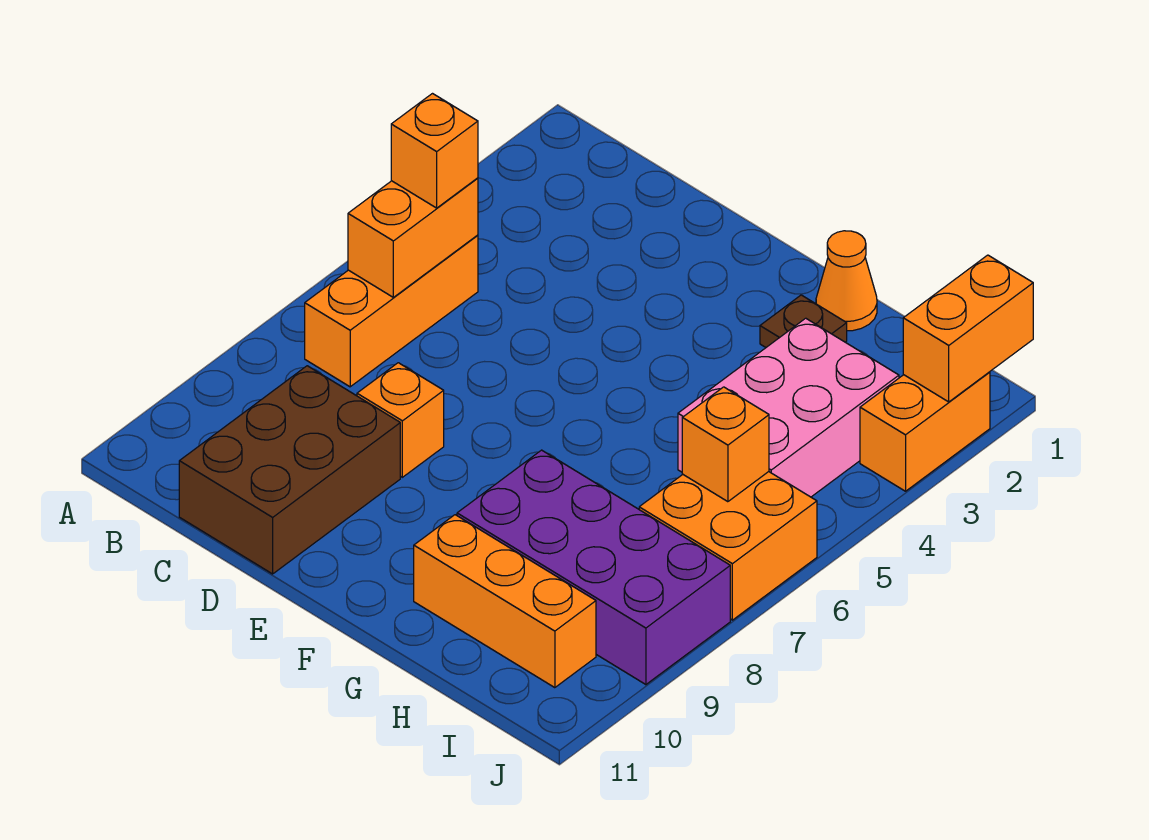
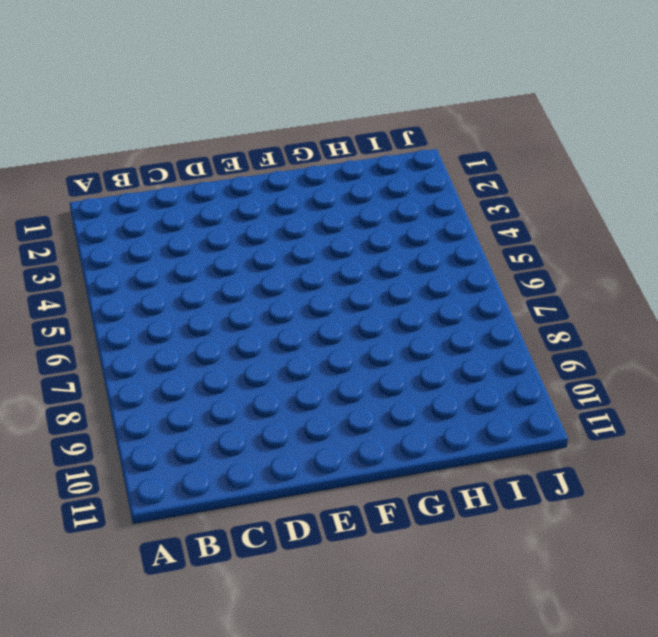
none -> orange 1x3 brick [305,235,478,387]
none -> brown 2x3 brick [179,366,400,574]
none -> orange 1x1 brick [357,363,444,477]

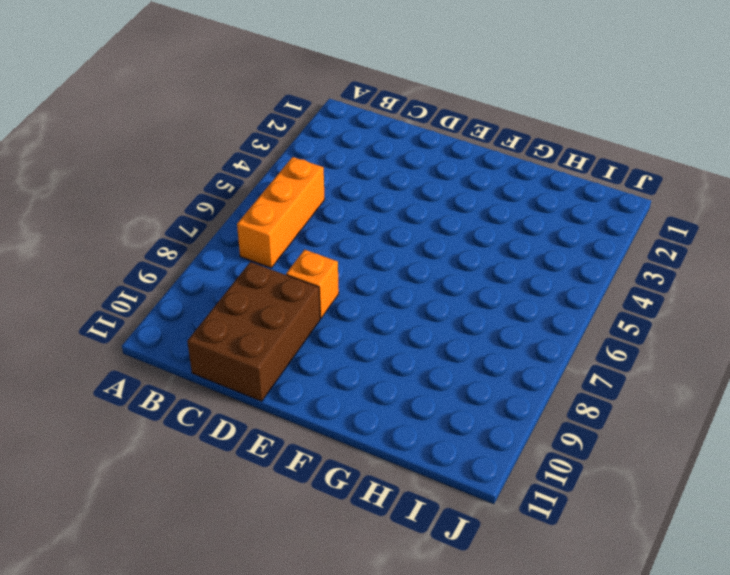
none -> orange 1x1 cone [816,231,877,331]
none -> brown 1x1 plate [760,295,847,347]
none -> purple 2x4 brick [457,450,730,685]

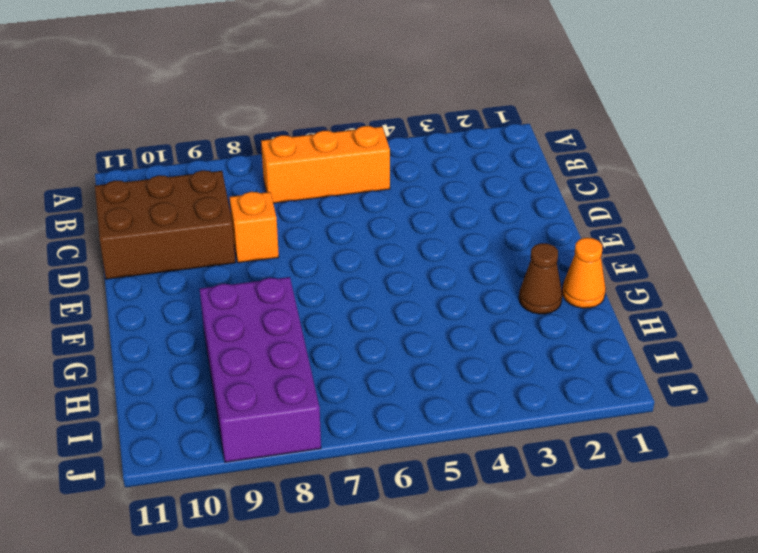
brown 1x1 cone [519,243,562,314] -> brown 1x1 plate [760,295,847,347]
none -> orange 1x3 brick [414,515,596,688]
none -> pink 2x3 brick [678,318,899,497]
none -> orange 2x2 brick [639,472,817,620]

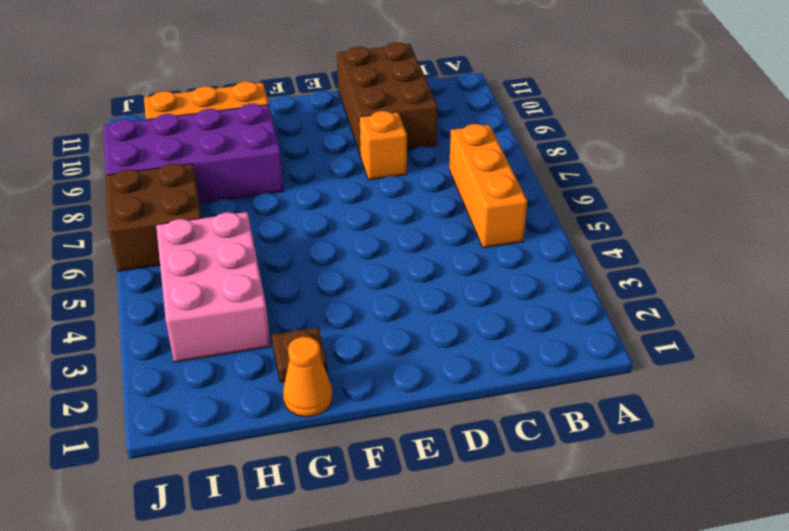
brown 2x2 brick [106,163,201,271] -> orange 2x2 brick [639,472,817,620]
none -> orange 1x2 brick [860,372,990,491]
none -> orange 1x2 brick [348,178,478,297]
none -> orange 1x1 brick [682,387,769,502]

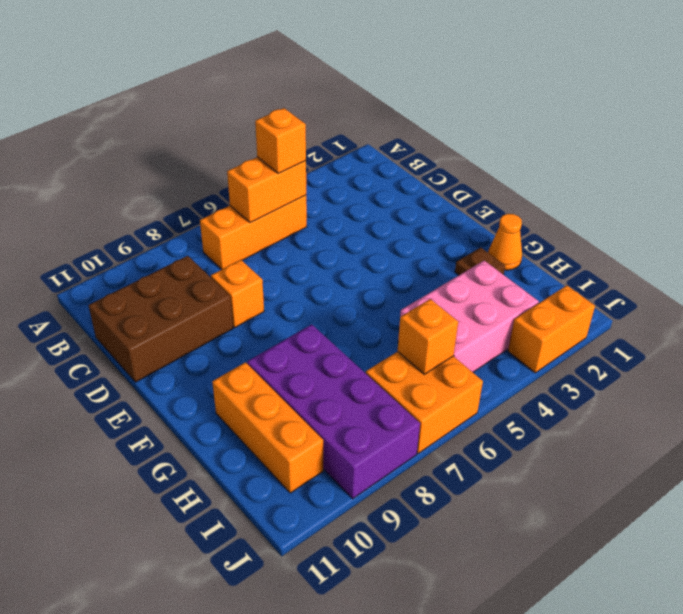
none -> orange 1x2 brick [903,255,1033,402]

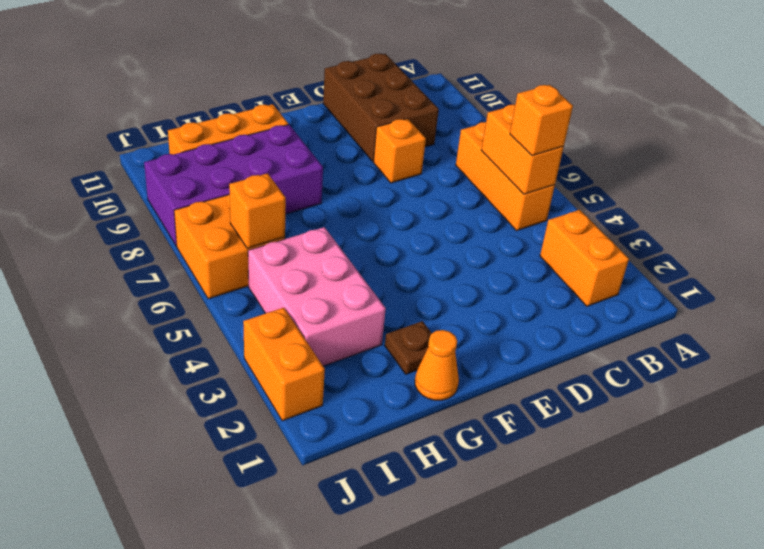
orange 1x2 brick [540,210,629,306] -> orange 1x2 brick moved to [903,255,1033,402]

